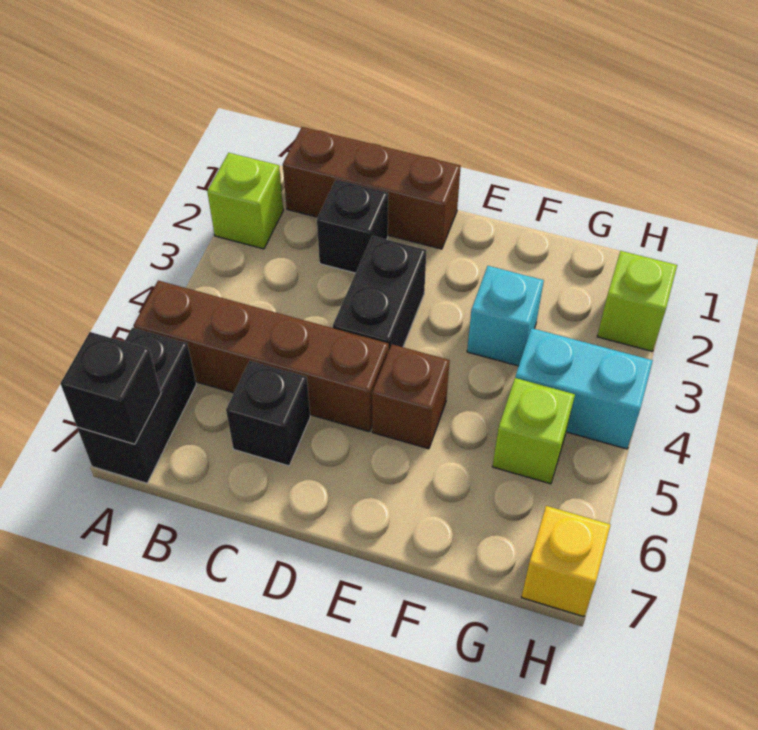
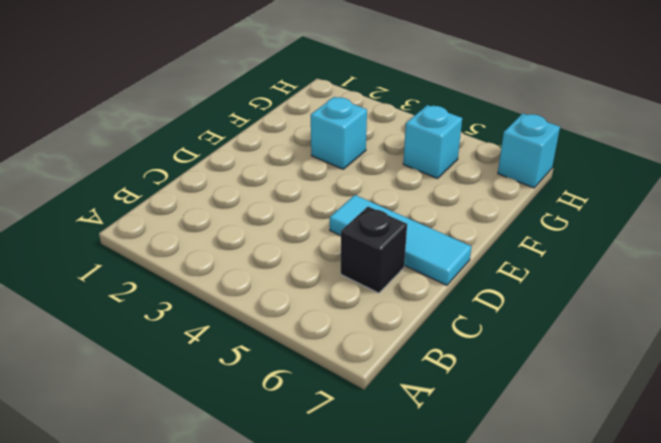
cyan 1x3 tile [330,195,471,285] -> brown 1x4 brick [133,281,389,432]
cyan 1x1 brick [403,105,462,179] -> lime 1x1 brick [493,378,575,484]
cyan 1x1 brick [498,113,560,188] -> yellow 1x1 brick [521,506,610,617]
none -> lime 1x1 brick [207,153,283,249]
none -> black 1x2 brick [77,328,196,483]
none -> brown 1x3 brick [283,127,461,249]

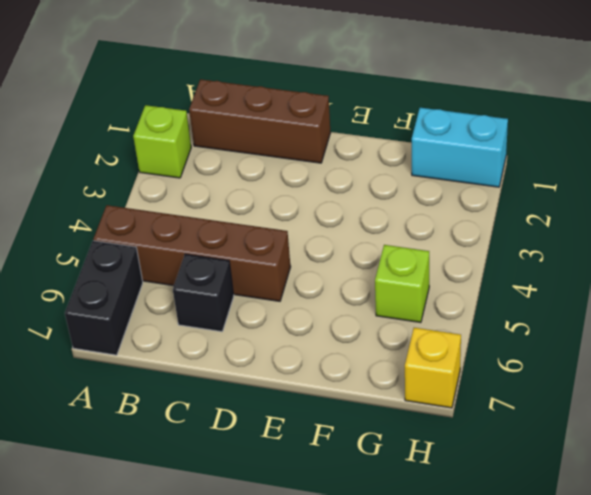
cyan 1x2 brick [412,108,508,187] -> cyan 1x2 brick moved to [515,328,653,449]
none -> black 1x1 brick [317,180,388,273]
none -> black 1x2 brick [333,236,426,349]
none -> brown 1x1 brick [372,344,450,449]

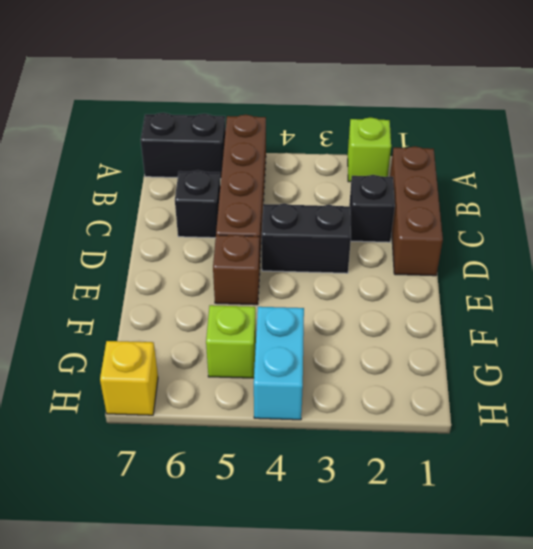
none -> cyan 1x1 brick [467,266,544,366]
none -> lime 1x1 brick [597,251,677,351]
none -> black 1x1 brick [60,332,161,444]

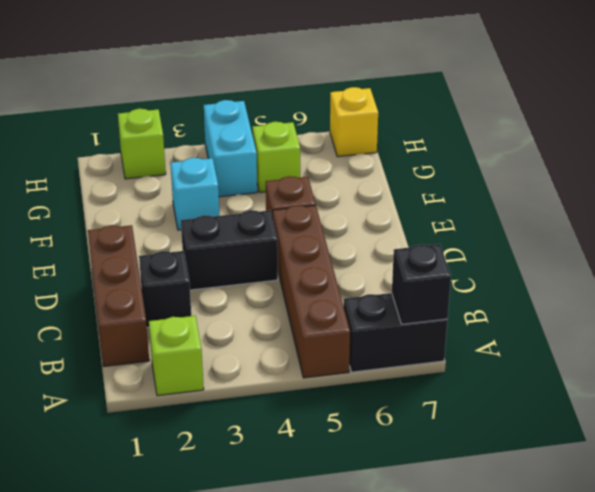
none -> black 1x1 brick [226,361,310,466]

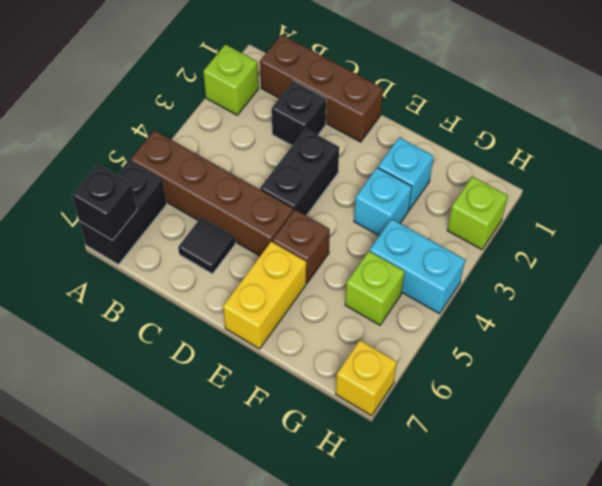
black 1x1 tile [178,217,235,274] -> black 1x1 brick [226,361,310,466]
yellow 1x2 brick [223,242,306,349] -> none
cyan 1x1 brick [378,137,433,210] -> none

